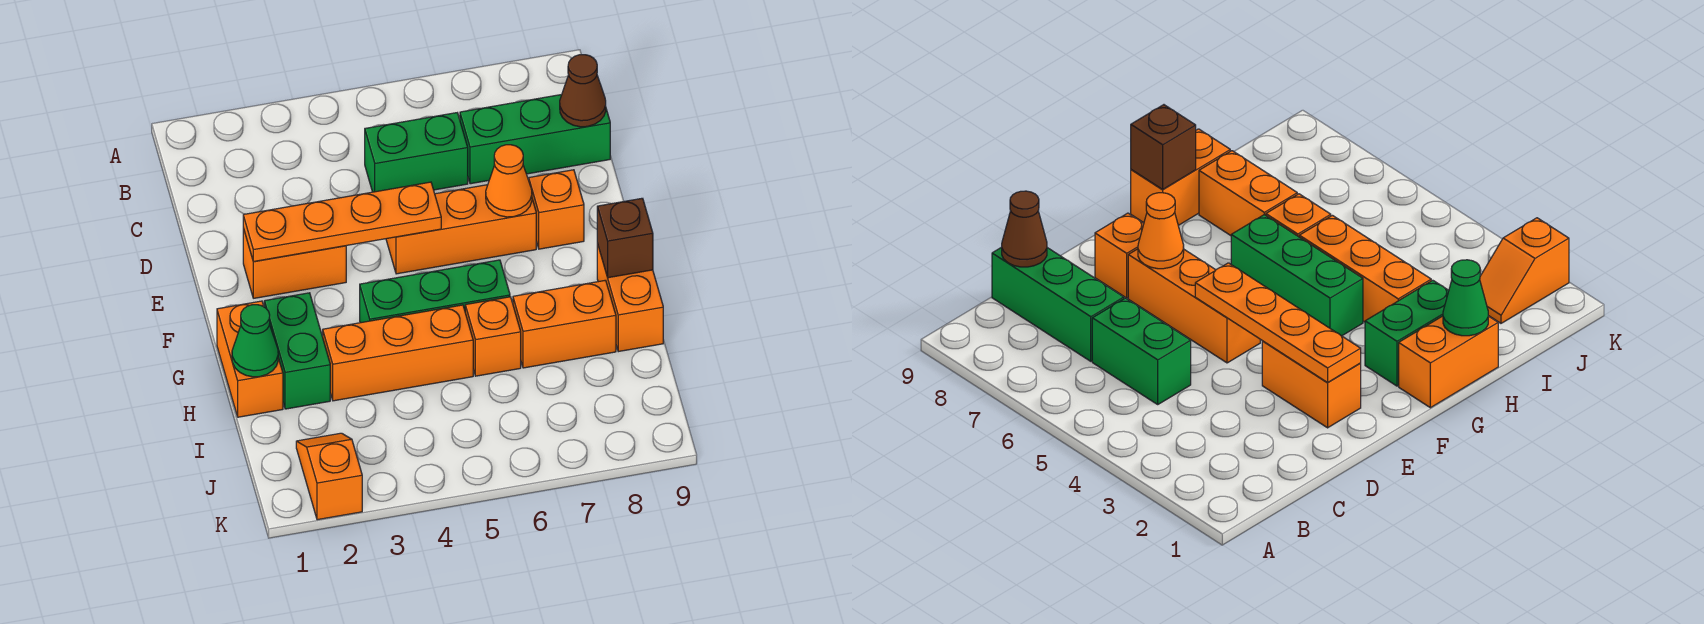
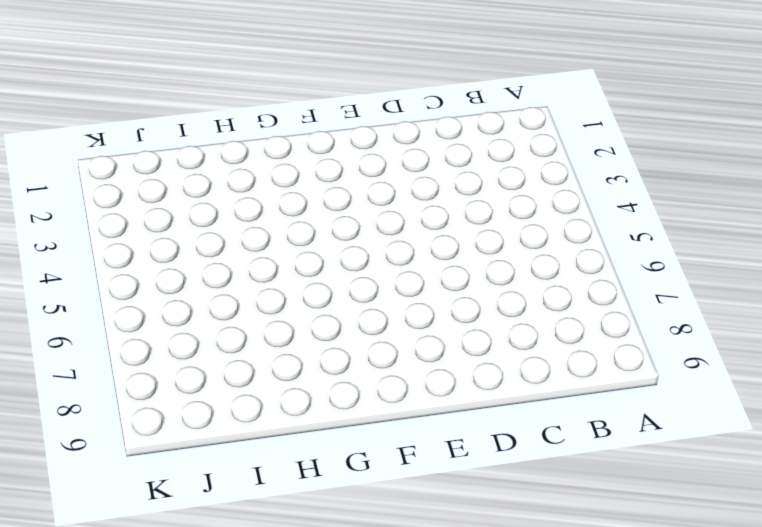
none -> green 1x2 brick [365,113,468,192]
none -> green 1x3 brick [460,95,610,184]
none -> orange 1x2 brick [243,228,346,298]

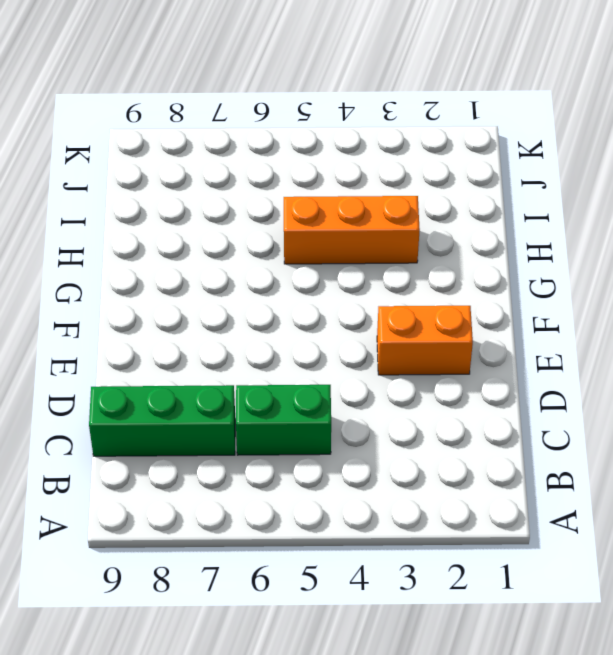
none -> orange 1x3 brick [386,185,536,274]
none -> orange 1x1 brick [529,170,584,249]
none -> orange 1x2 brick [217,301,283,417]

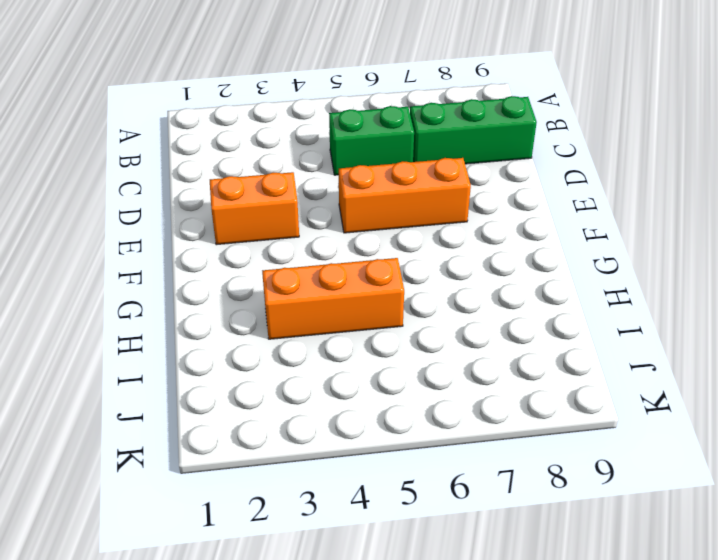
none -> orange 1x1 brick [529,170,584,249]
none -> orange 1x2 brick [217,301,283,417]
none -> green 1x2 brick [264,293,330,409]

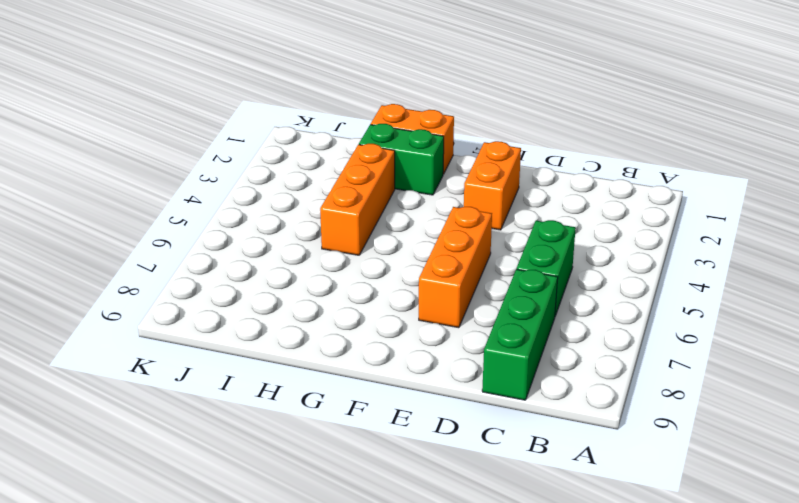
none -> orange 1x1 brick [529,170,584,249]
none -> green 1x3 brick [360,260,510,323]
none -> orange 1x2 brick [597,243,663,352]

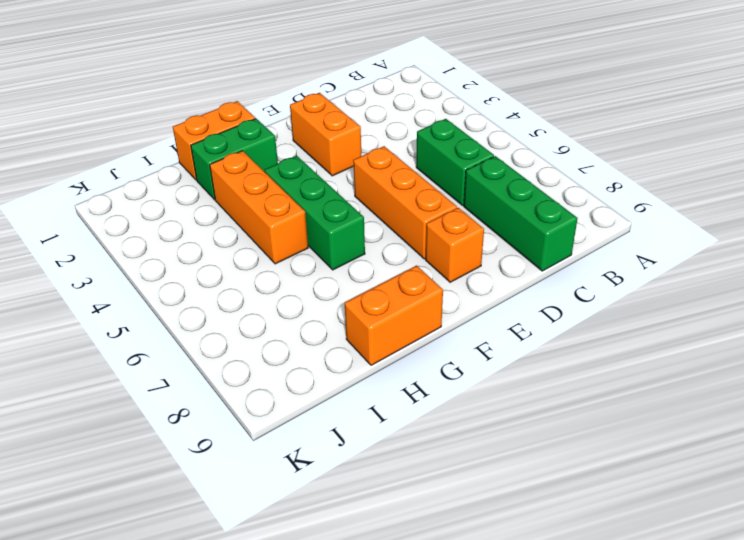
none -> orange 1x1 brick [465,297,521,376]
none -> orange 1x2 brick [513,280,616,368]
none -> orange 1x2 slope [296,433,362,520]

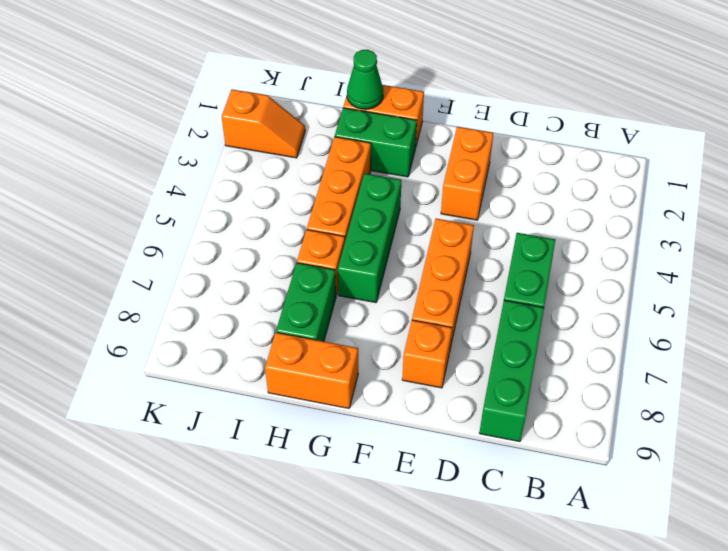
green 1x2 brick [276,263,336,341] -> orange 1x2 brick [513,280,616,368]
none -> brown 1x1 cone [560,55,606,127]
none -> orange 1x4 plate [243,182,441,262]
none -> orange 1x1 cone [486,145,532,217]

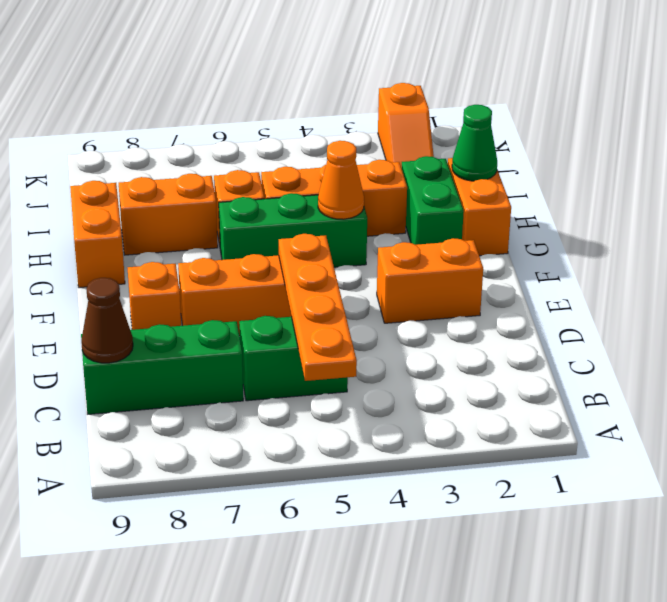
orange 1x4 plate [279,234,357,381] -> orange 1x4 plate turned to [243,182,441,262]
orange 1x1 cone [318,141,364,219] -> orange 1x1 cone moved to [486,145,532,217]
none -> brown 1x1 brick [597,198,653,278]

